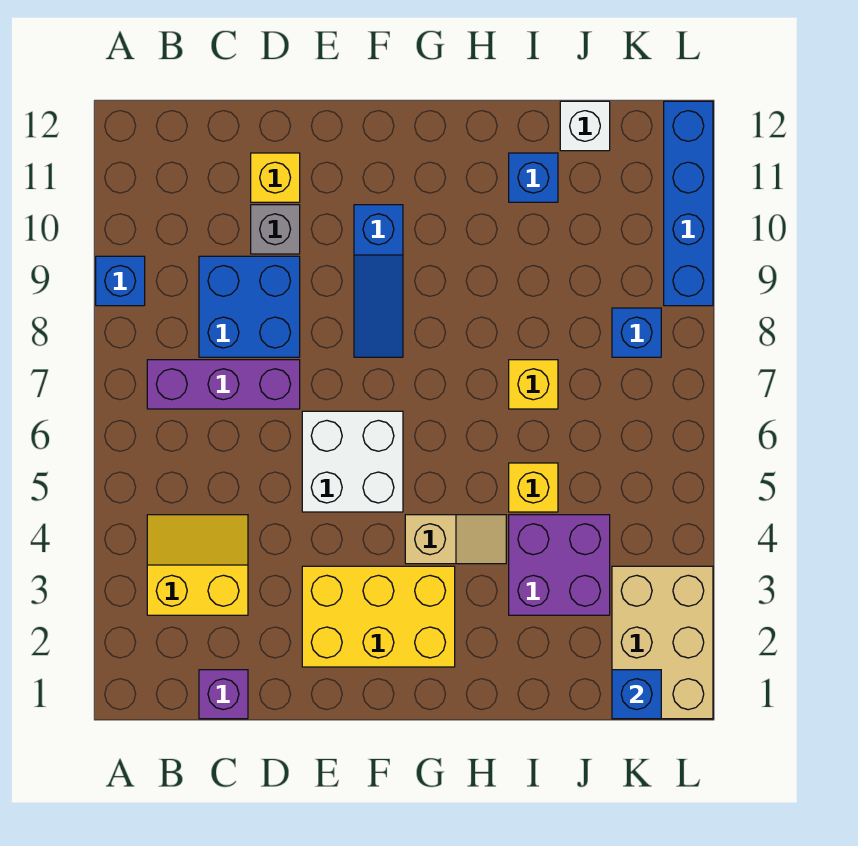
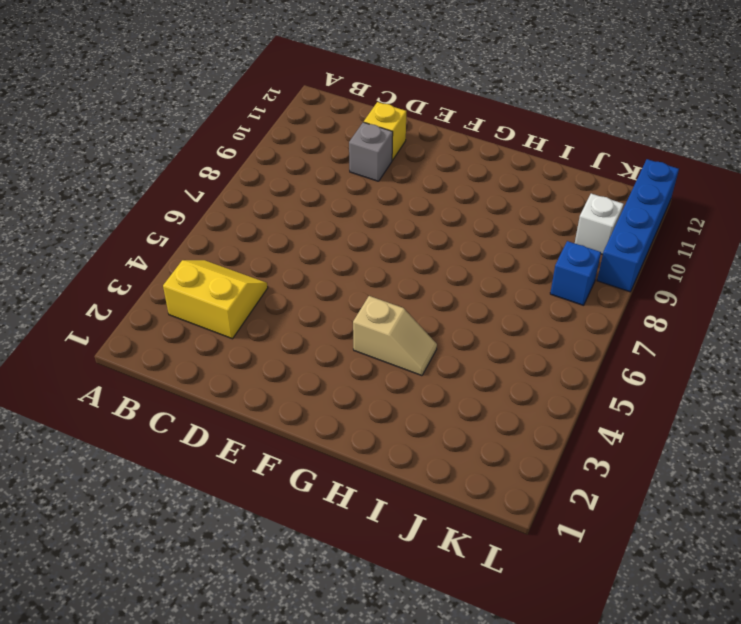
white 1x1 brick [575,194,624,255] -> white 1x1 brick moved to [560,101,610,151]
none -> blue 1x1 brick [96,256,145,306]
none -> purple 1x3 brick [147,360,300,409]
none -> purple 1x1 brick [199,670,248,719]

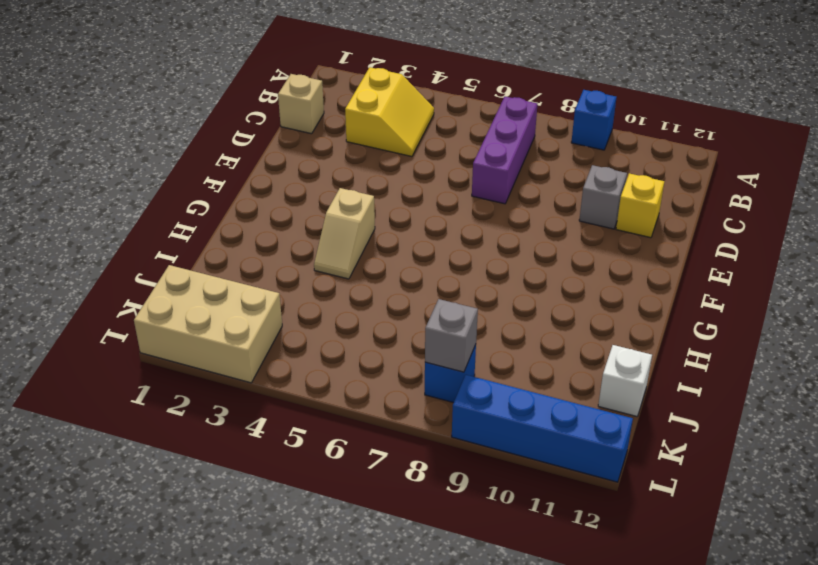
tan 1x1 brick [278,74,324,134] -> purple 1x1 brick [199,670,248,719]
grey 1x1 brick [425,299,478,372] -> none
none -> blue 2x2 brick [199,256,300,357]
none -> yellow 2x3 brick [302,566,455,667]
none -> white 2x2 brick [302,411,403,512]

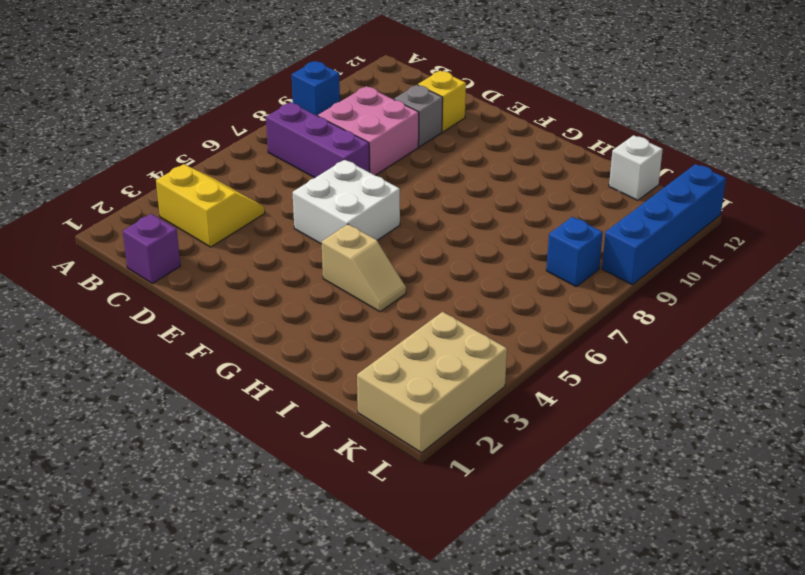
pink 2x2 brick [318,86,419,175] -> blue 2x2 brick [199,256,300,357]
none -> yellow 2x3 brick [302,566,455,667]
none -> blue 1x3 slope [354,205,403,357]
none -> purple 2x2 brick [509,515,610,615]

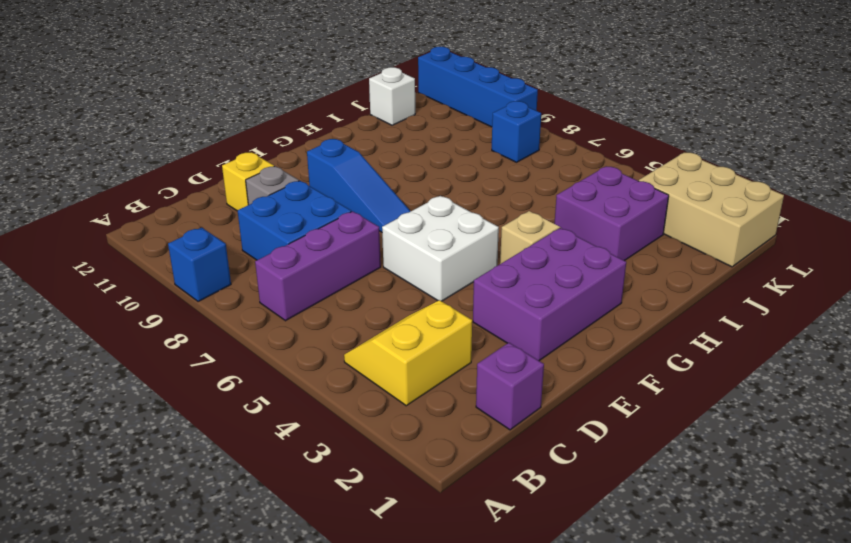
purple 2x3 brick [473,228,626,361] -> yellow 2x3 brick [302,566,455,667]
none -> yellow 1x1 brick [509,463,558,512]
none -> yellow 1x1 brick [509,360,558,409]
none -> blue 1x1 brick [509,153,558,202]

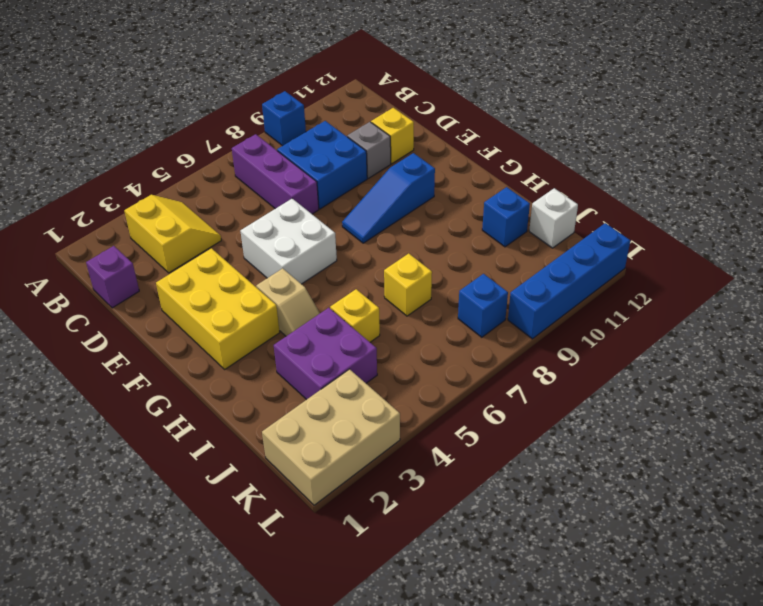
none -> blue 1x1 brick [612,670,661,719]

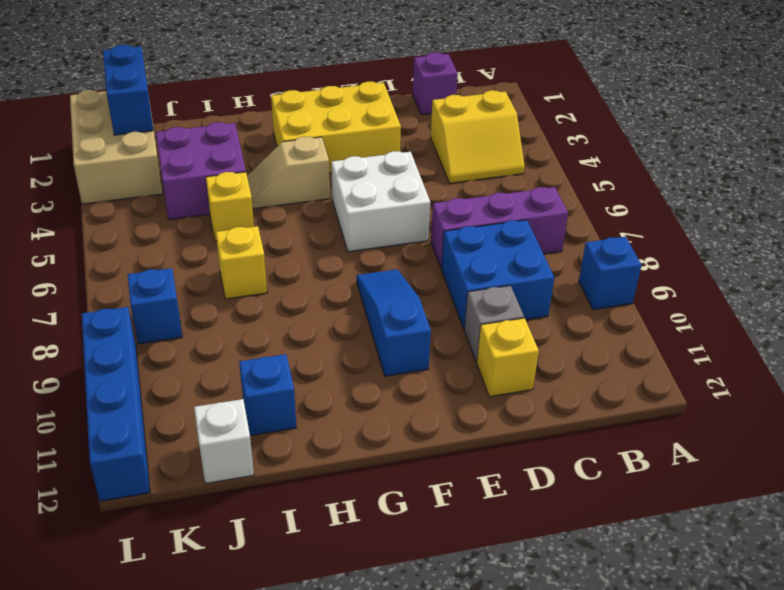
blue 1x2 brick [103,45,153,135] -> blue 1x1 brick [612,670,661,719]

